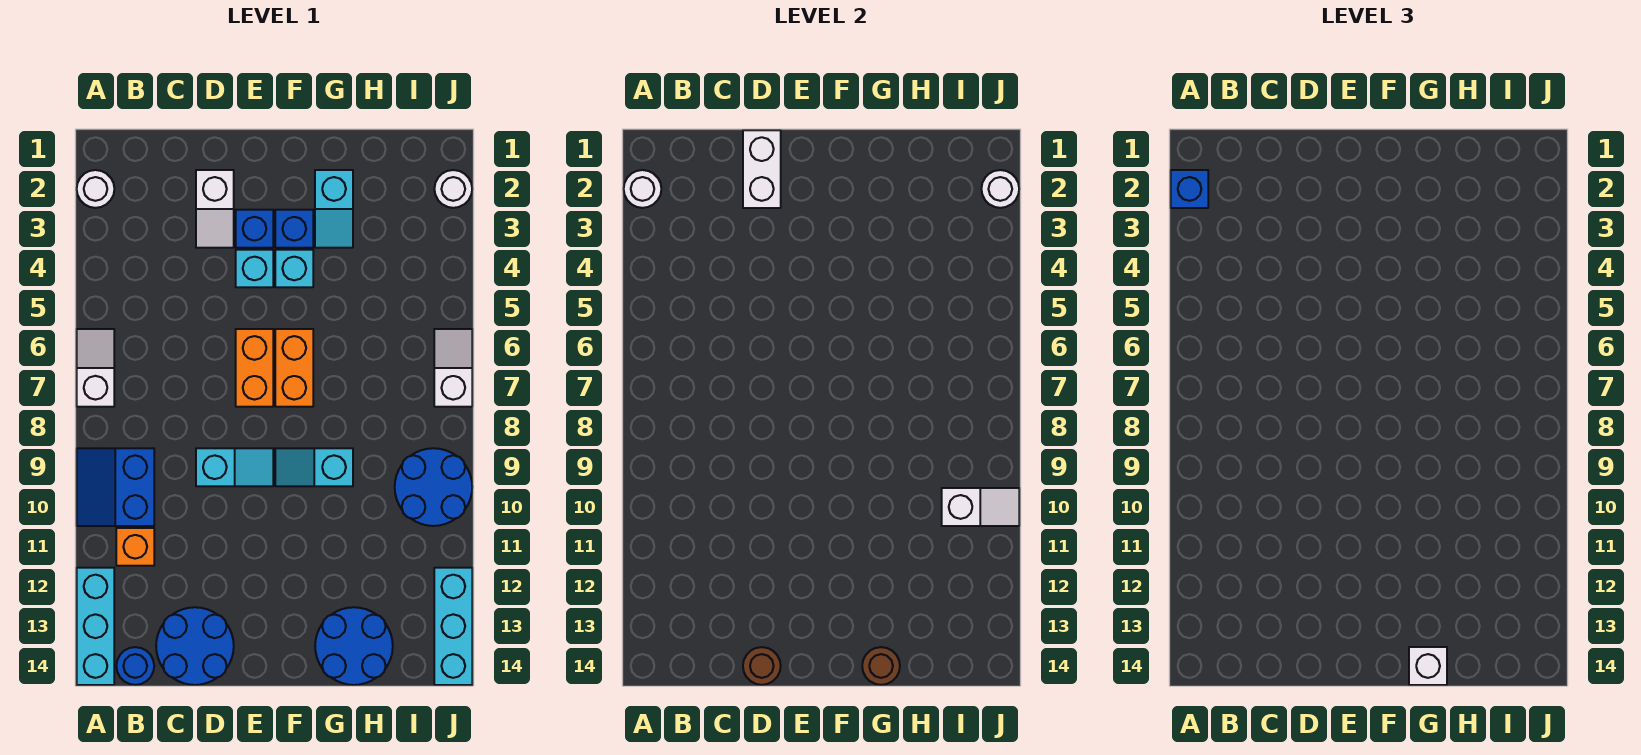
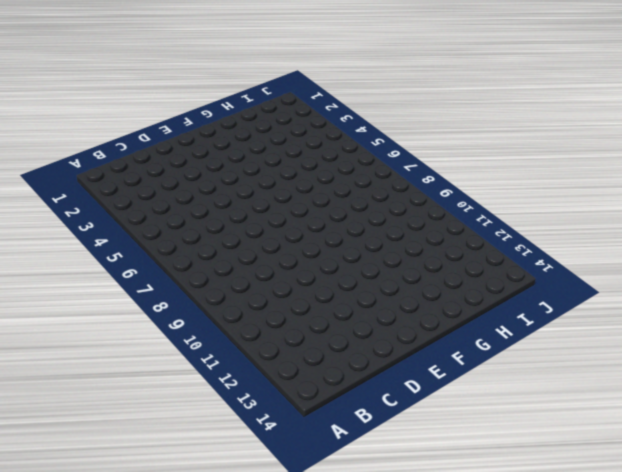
none -> white 1x1 round brick [77,170,114,208]
none -> white 1x2 slope [77,329,114,407]
none -> blue 2x2 slope [77,448,154,526]
none -> cyan 1x3 brick [77,568,114,685]

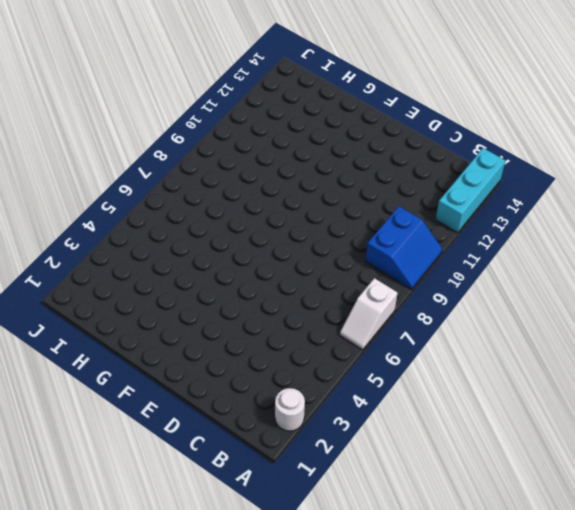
none -> orange 1x1 brick [116,528,154,566]
none -> blue 1x1 round brick [116,647,154,685]
none -> blue 2x2 round brick [156,607,234,685]
none -> white 1x2 slope [196,170,234,248]

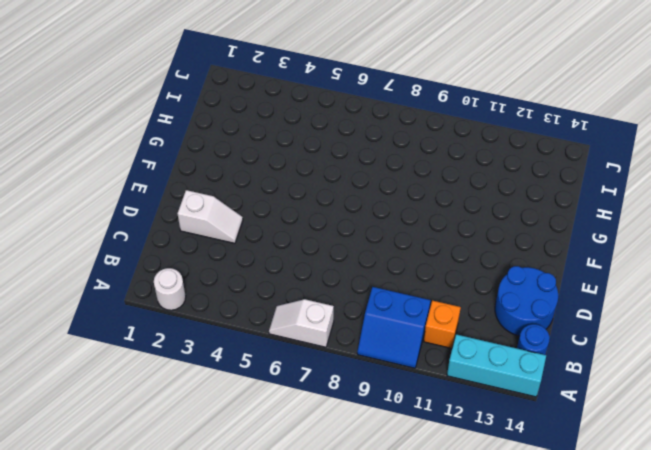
none -> cyan 1x2 slope [196,448,273,486]
none -> blue 1x1 brick [236,210,273,248]
none -> cyan 1x1 brick [236,250,273,287]
none -> orange 1x2 brick [236,329,273,407]

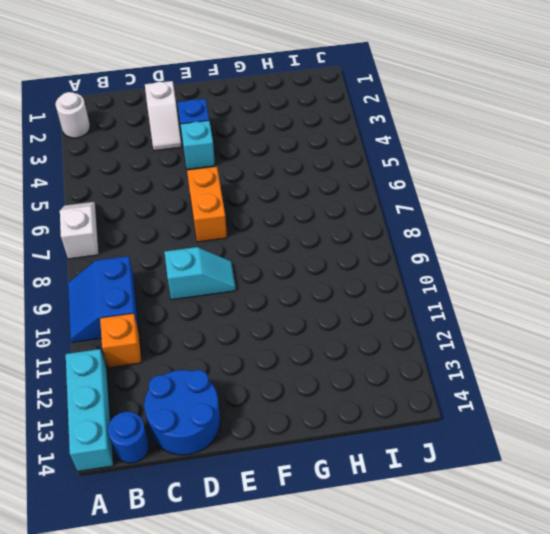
none -> blue 1x1 brick [275,210,313,248]
none -> cyan 1x1 brick [275,250,313,287]
none -> orange 1x2 brick [275,329,313,407]
none -> cyan 1x2 slope [275,448,353,486]

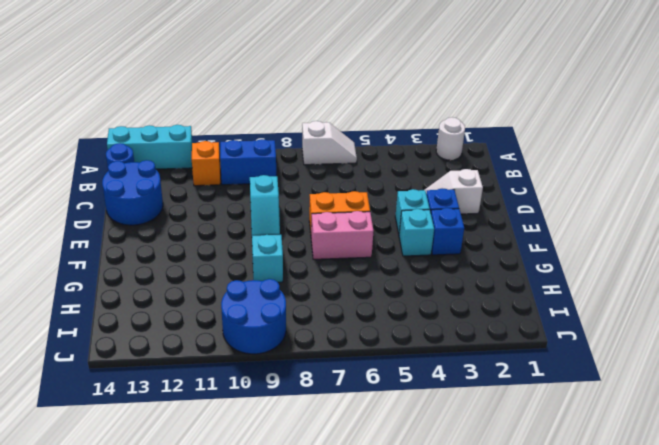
pink 1x2 brick [311,211,374,259] -> orange 1x2 brick [275,329,313,407]
none -> cyan 1x2 slope [315,170,353,248]
none -> blue 2x2 round brick [315,607,393,685]
none -> white 1x1 round brick [434,170,472,208]
none -> white 1x2 slope [434,329,472,407]

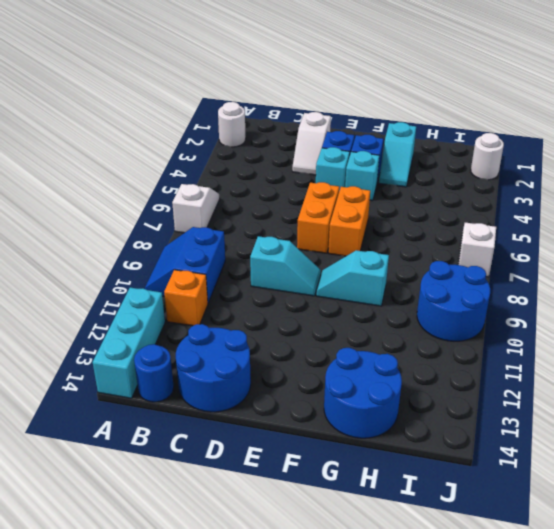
none -> cyan 1x3 brick [434,568,472,685]
none -> white 1x1 round brick [624,170,661,208]
none -> white 1x2 brick [743,130,781,208]
none -> brown 1x1 round brick [743,647,781,685]

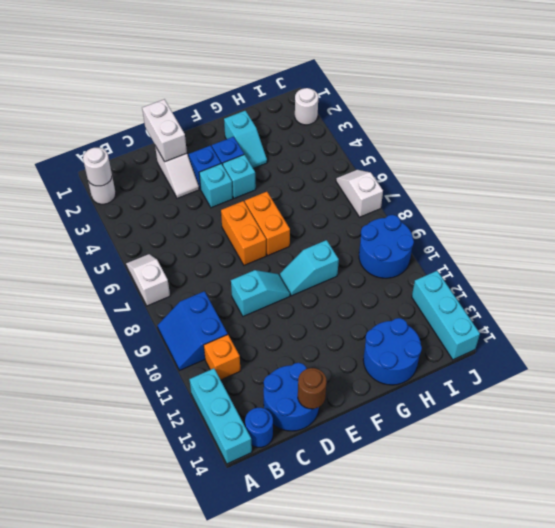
none -> brown 1x1 round brick [862,647,900,685]
none -> white 1x2 slope [942,488,1019,526]
none -> white 1x1 round brick [981,170,1019,208]
none -> blue 1x1 brick [1171,170,1208,208]

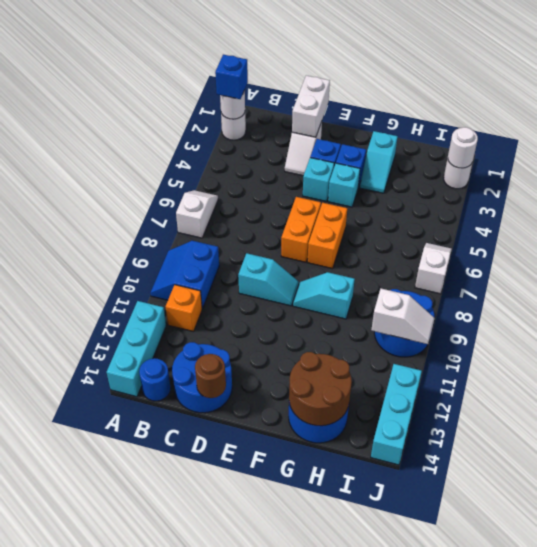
brown 2x2 round brick [289,352,352,426] -> brown 1x1 round brick [862,647,900,685]
none -> white 1x1 brick [1409,647,1447,685]

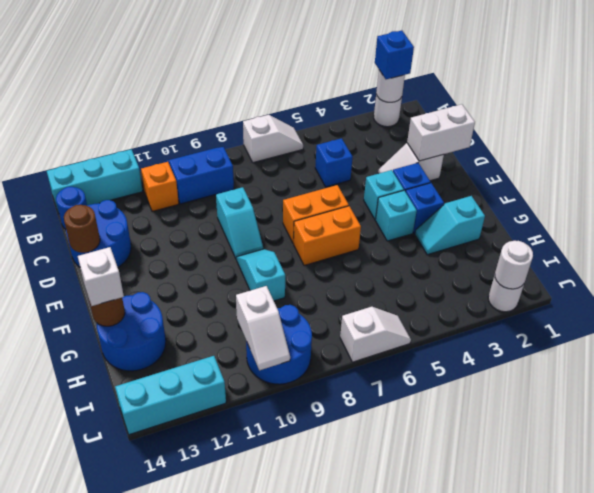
blue 1x1 brick [315,138,353,187] -> none

